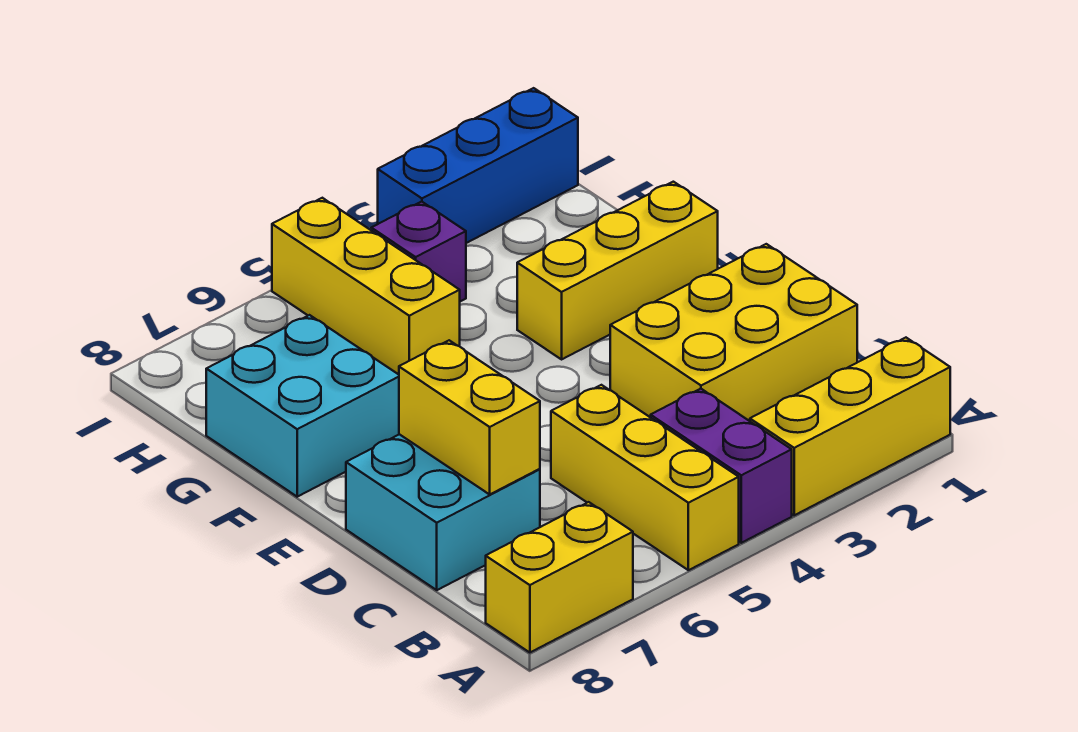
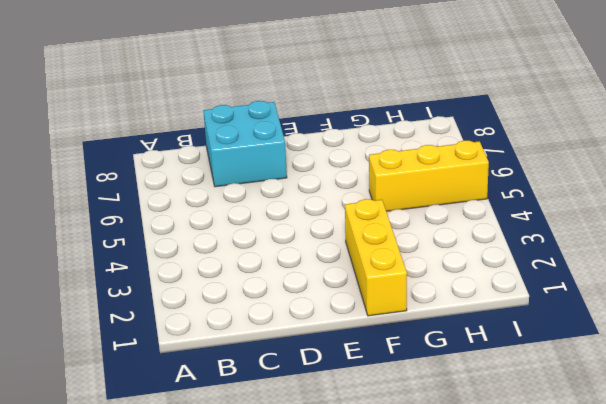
none -> yellow 1x3 brick [750,338,950,515]
none -> purple 1x2 brick [651,389,792,543]
none -> yellow 1x3 brick [551,385,739,570]

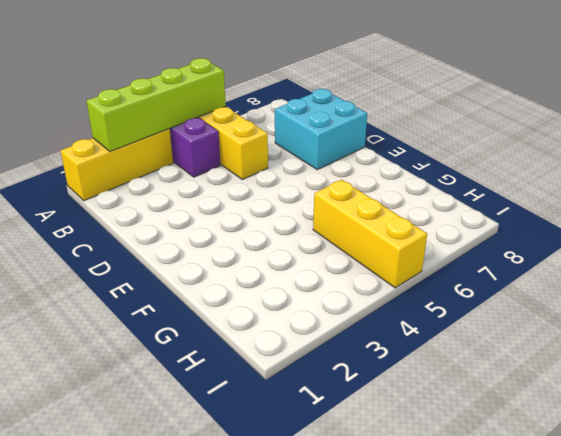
lime 1x4 brick [87,58,226,152] -> none
none -> yellow 1x2 brick [486,502,633,653]
none -> yellow 2x3 brick [610,244,857,421]
none -> yellow 1x3 brick [517,182,718,359]

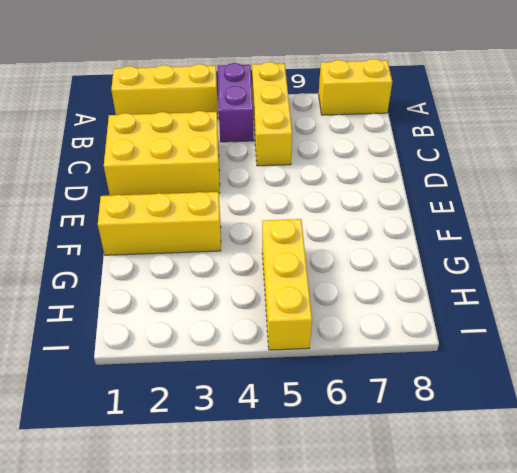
none -> cyan 2x2 brick [346,434,540,590]
none -> cyan 2x2 brick [206,315,399,497]
none -> purple 1x1 brick [371,202,466,301]

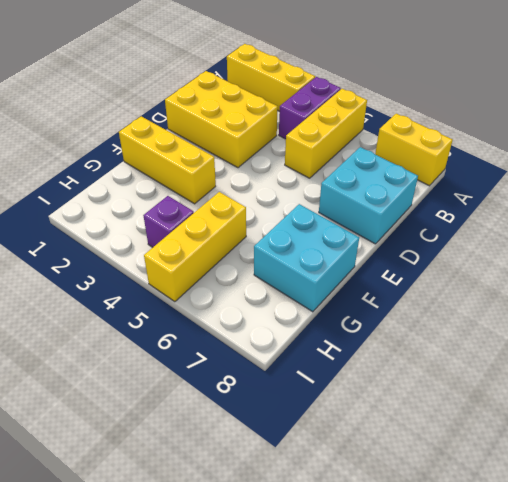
none -> blue 1x3 brick [378,88,578,243]
none -> yellow 1x2 brick [399,340,540,494]

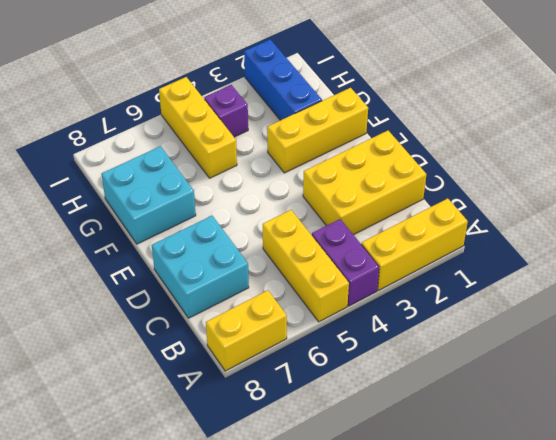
blue 1x3 brick [244,39,322,120] -> blue 1x3 brick turned to [378,88,578,243]
none -> yellow 1x2 brick [399,340,540,494]

